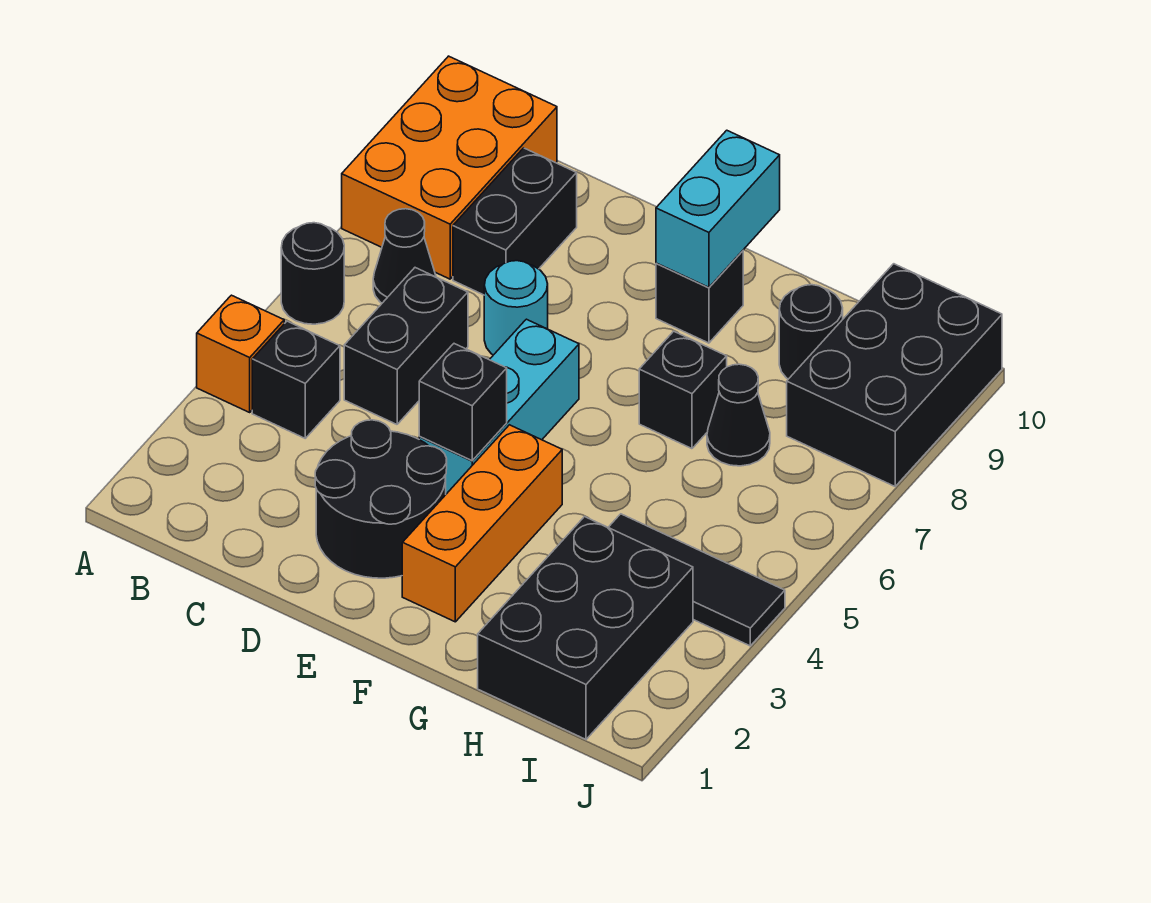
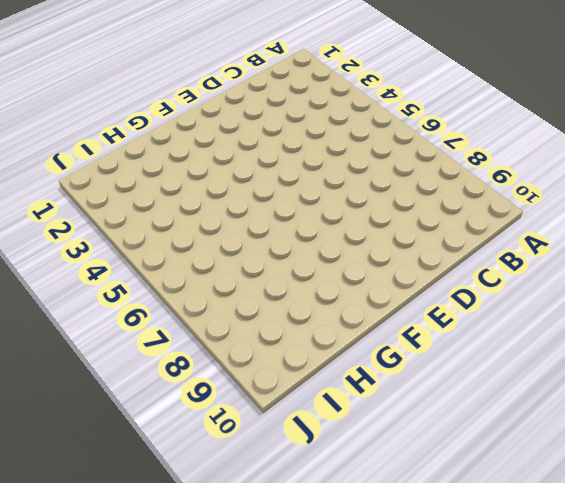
none -> orange 1x1 brick [197,295,284,412]
none -> black 1x1 round brick [281,223,344,324]
none -> orange 2x3 brick [342,56,557,279]

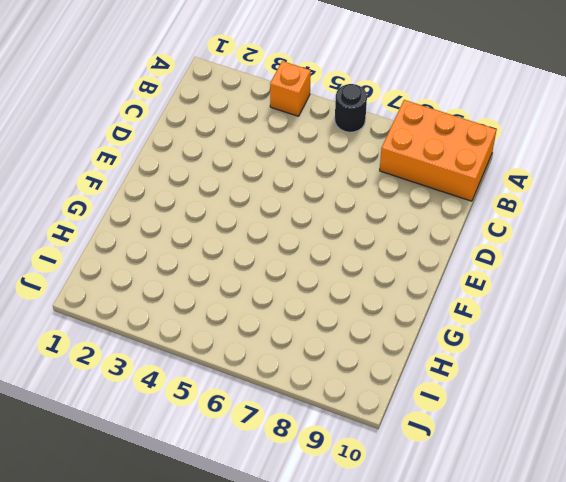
none -> black 1x1 brick [252,321,340,438]
none -> black 1x1 cone [373,209,436,303]
none -> black 1x2 brick [344,268,468,424]

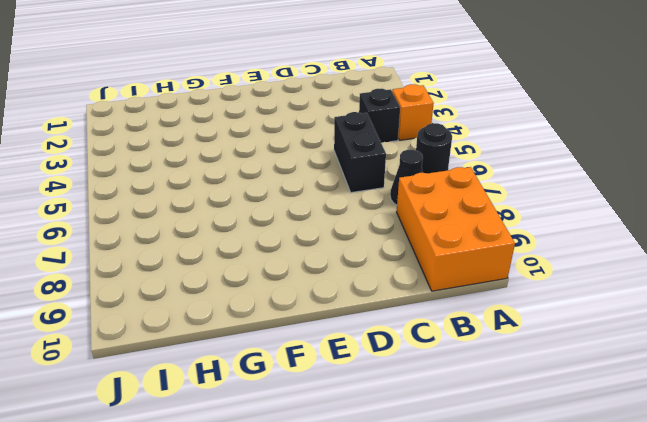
none -> black 1x2 brick [453,148,577,295]
none -> black 2x2 round brick [315,420,447,578]
none -> cyan 1x1 round brick [484,261,548,355]

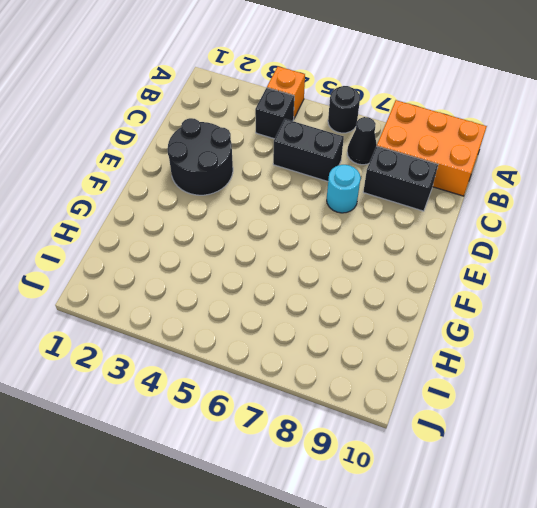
none -> cyan 1x3 brick [419,319,579,494]
none -> orange 1x3 brick [402,425,562,622]
none -> black 1x1 brick [656,251,743,343]

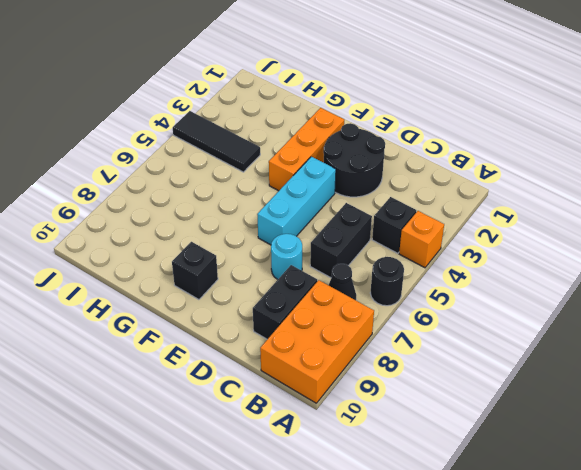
none -> black 1x1 brick [639,331,727,449]
none -> black 2x3 brick [478,517,693,739]
none -> black 1x1 cone [707,364,770,466]

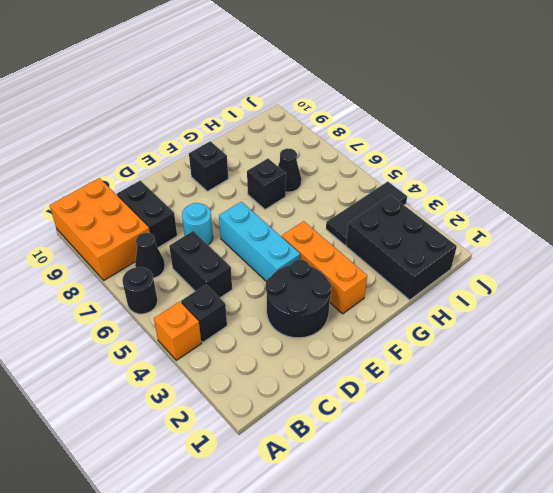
none -> black 1x1 round brick [779,285,843,379]
none -> black 2x3 brick [787,264,1002,486]
none -> black 1x1 brick [419,344,507,461]

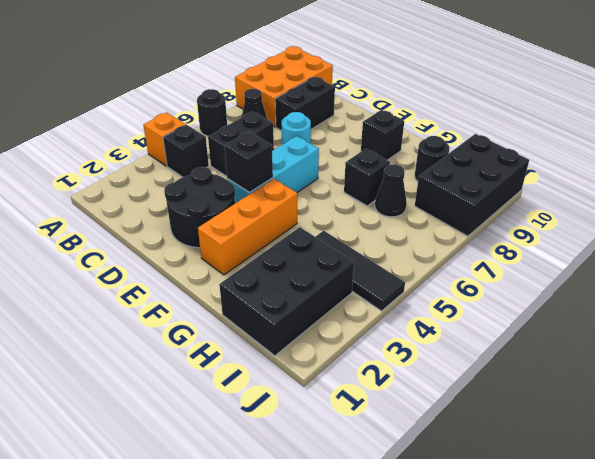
none -> cyan 1x2 brick [656,130,780,287]

